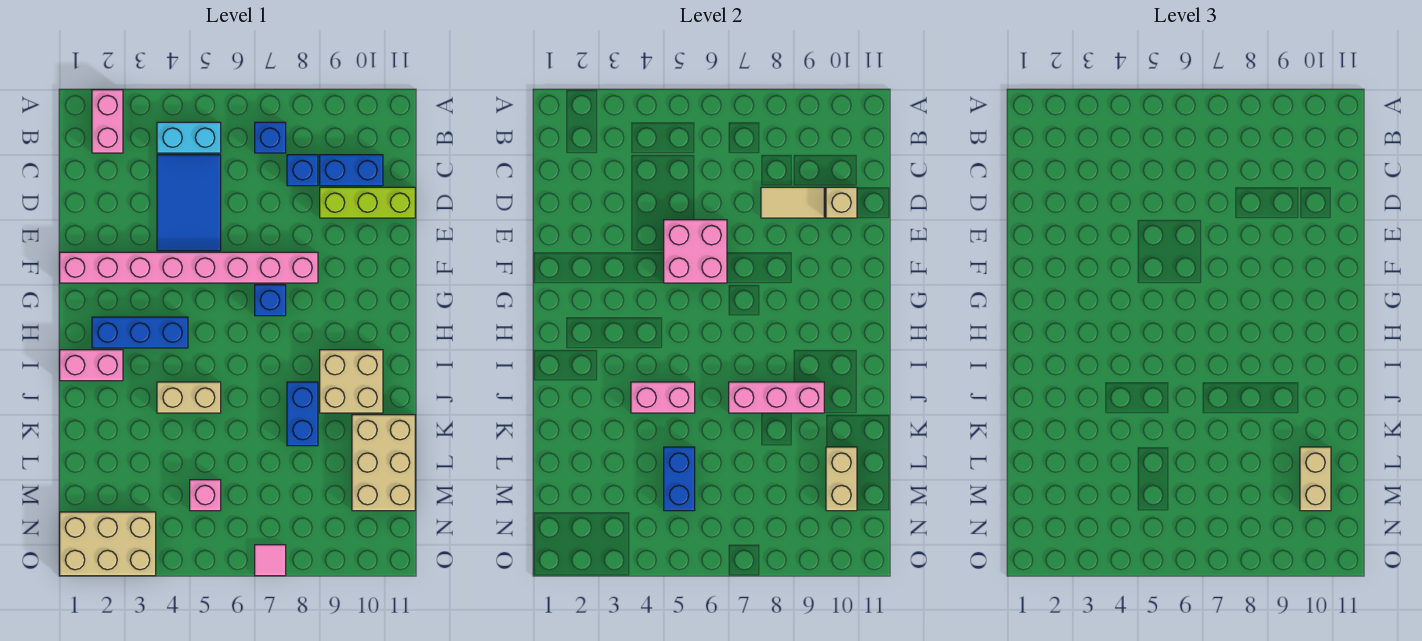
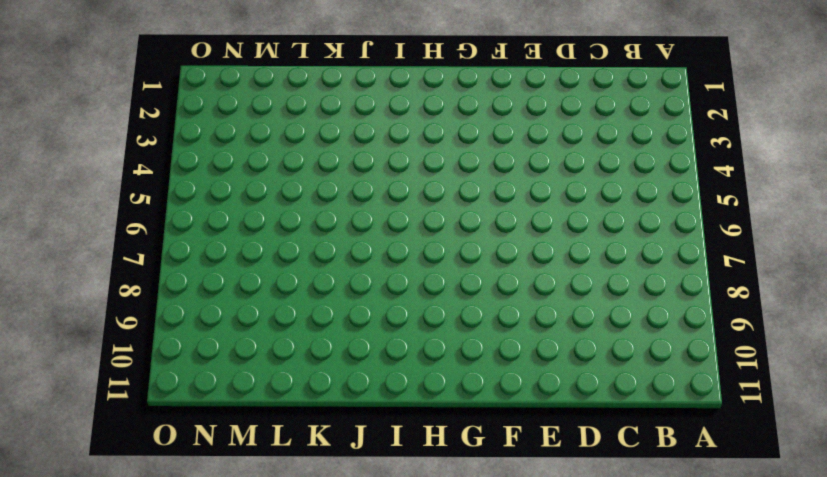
none -> pink 1x2 brick [92,90,123,153]
none -> cyan 1x2 brick [157,122,221,153]
none -> blue 1x1 brick [255,122,286,153]

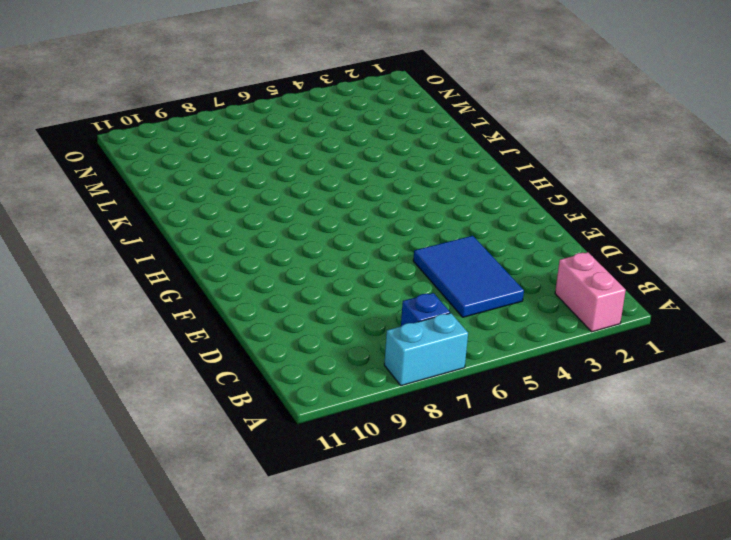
cyan 1x2 brick [384,313,468,386] -> cyan 1x2 brick moved to [157,122,221,153]
none -> blue 1x1 brick [287,155,318,186]
none -> blue 1x2 brick [320,155,383,186]
none -> lime 1x3 brick [320,187,415,218]

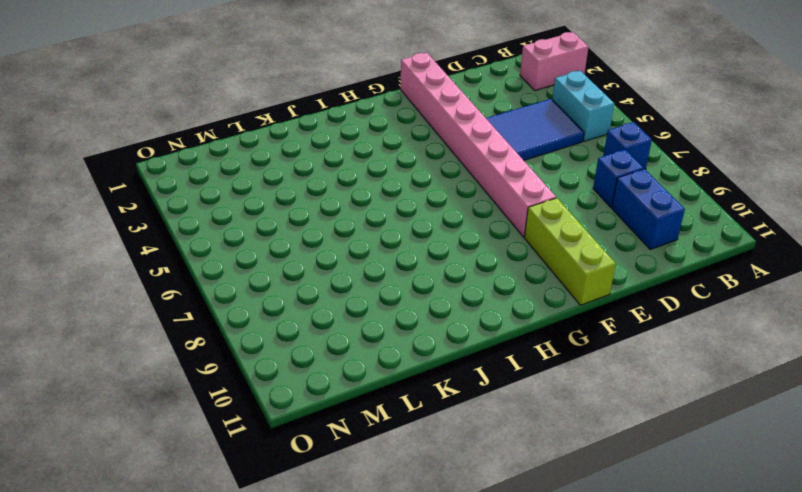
lime 1x3 brick [525,198,616,305] -> lime 1x3 brick moved to [320,187,415,218]
none -> blue 1x1 brick [255,285,286,316]
none -> blue 1x3 brick [92,317,188,348]
none -> pink 1x2 brick [60,350,123,381]

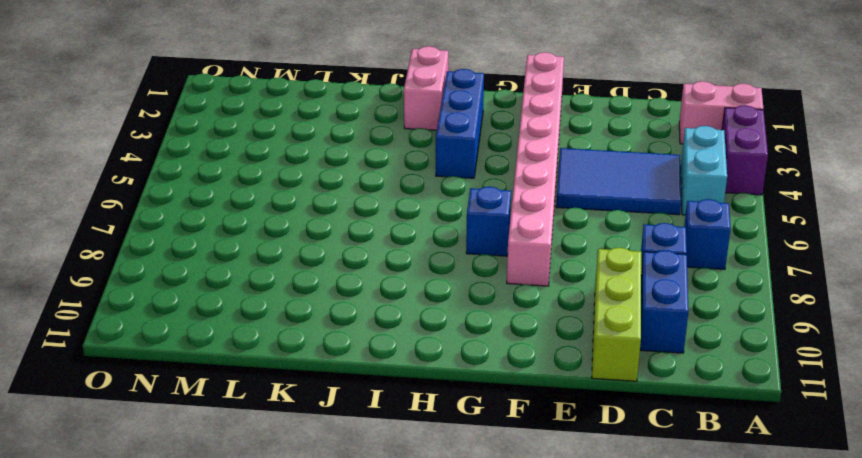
purple 1x2 brick [722,105,768,195] -> none
none -> tan 2x2 brick [320,350,383,413]
none -> tan 1x2 brick [157,382,221,413]
none -> blue 1x2 brick [287,382,318,446]

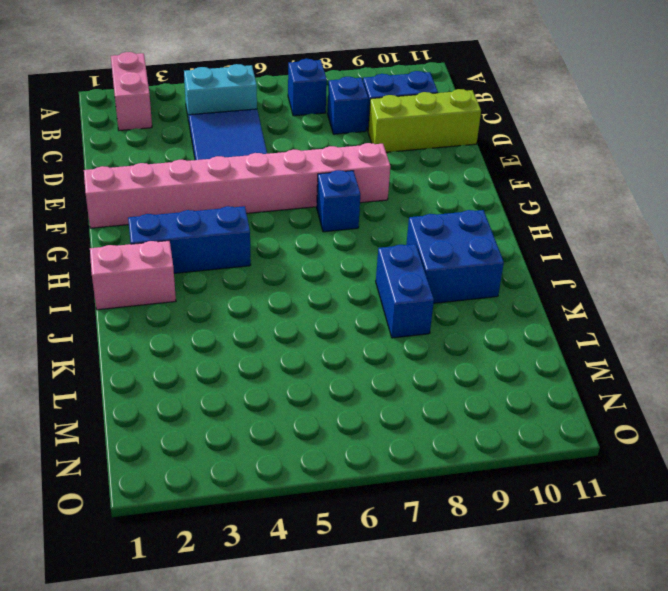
blue 2x2 brick [406,210,504,303] -> tan 2x2 brick [320,350,383,413]
none -> tan 1x2 brick [157,382,221,413]
none -> tan 2x3 brick [352,415,415,511]
none -> pink 1x1 brick [190,480,221,511]

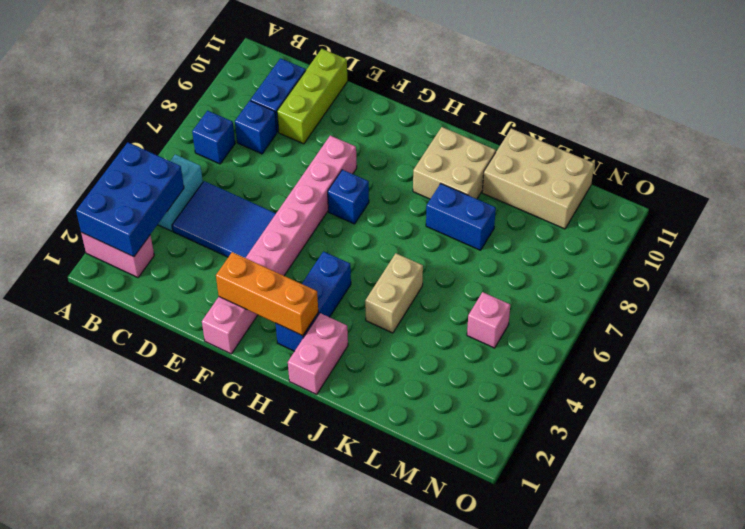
blue 2x3 brick [76,142,184,257] -> none
orange 1x3 brick [216,252,318,336] -> none
none -> tan 2x3 brick [60,512,156,576]
none -> pink 1x1 tile [255,545,286,576]
none -> tan 1x2 tile [761,187,824,218]

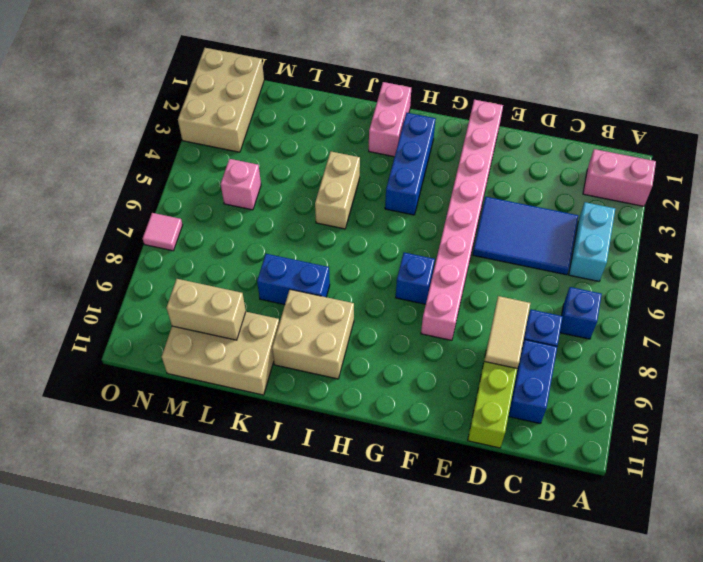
none -> tan 1x1 brick [826,187,857,218]
none -> pink 2x2 brick [664,220,727,283]
none -> pink 1x2 brick [631,382,695,413]

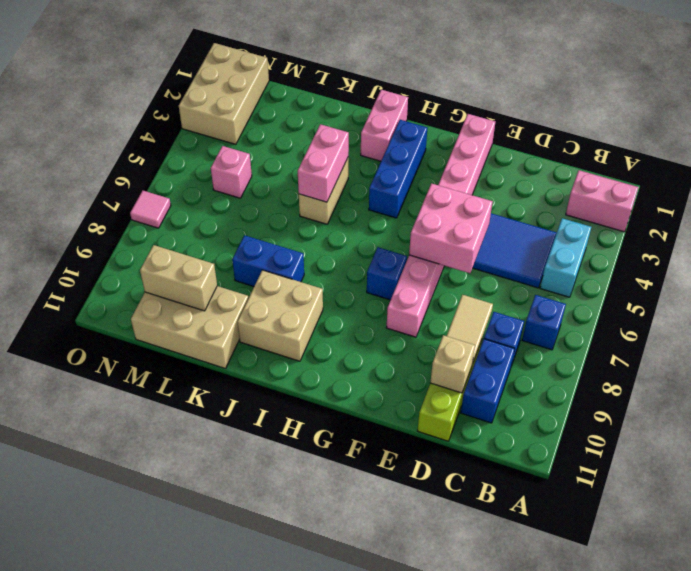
none -> pink 1x3 brick [729,382,824,413]
none -> blue 1x2 brick [664,447,695,511]
none -> tan 1x2 brick [1300,447,1331,511]

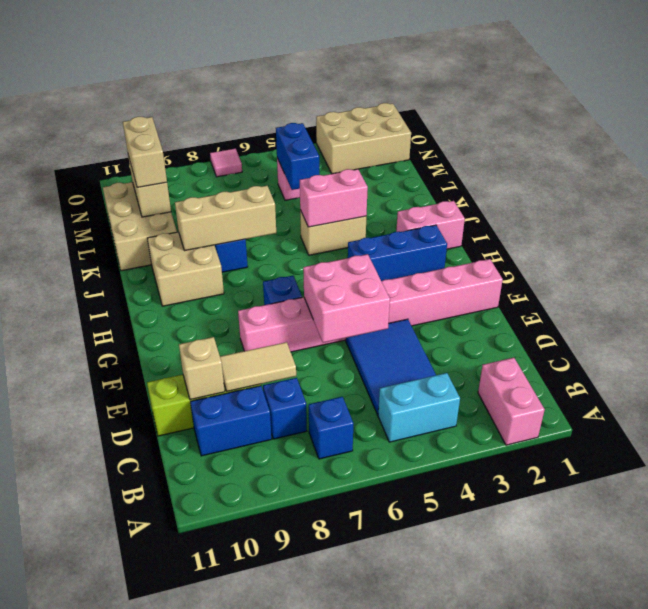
tan 1x3 brick [175,185,276,251] -> pink 1x3 brick [729,382,824,413]

